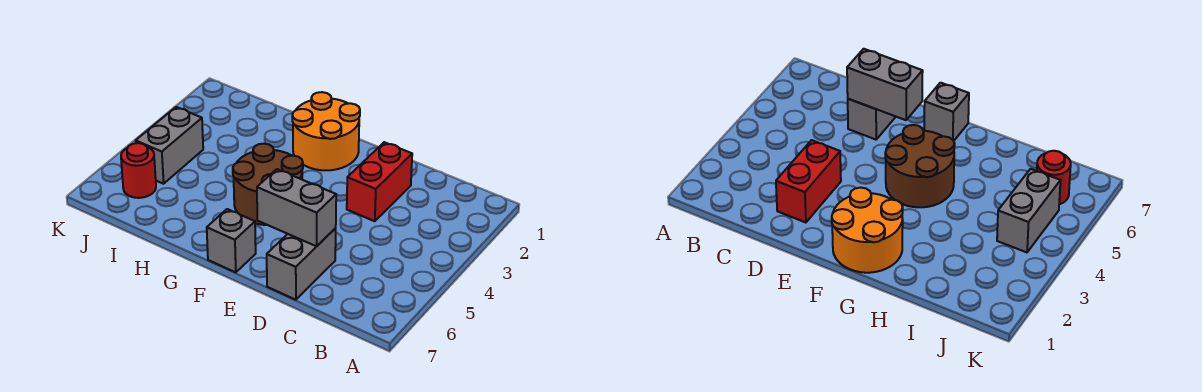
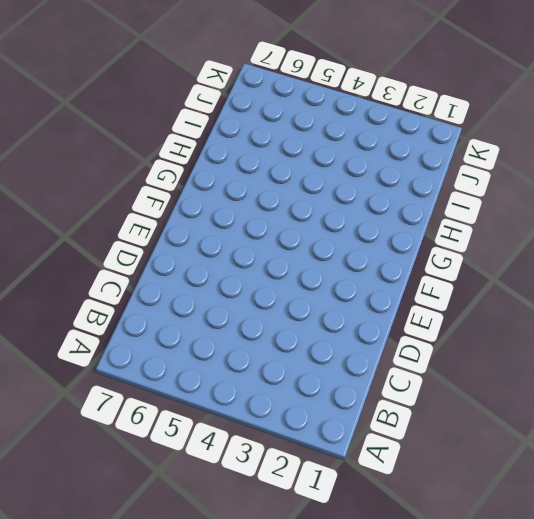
none -> red 1x2 brick [347,142,412,221]
none -> grey 1x2 brick [267,228,336,300]

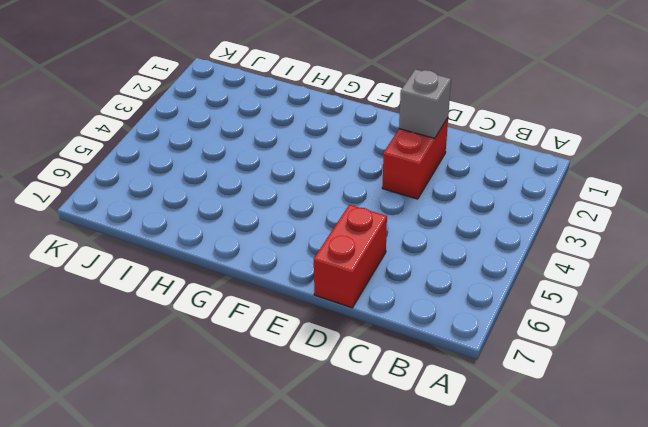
grey 1x1 brick [399,69,451,138] -> grey 1x1 brick moved to [207,209,256,272]
red 1x2 brick [314,205,387,308] -> grey 1x2 brick [267,228,336,300]
none -> orange 2x2 round brick [292,92,360,170]
none -> brown 2x2 round brick [233,144,303,225]

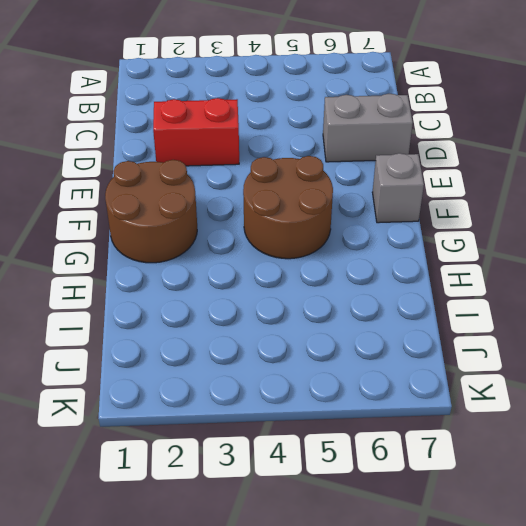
brown 2x2 round brick [105,160,197,263] -> orange 2x2 round brick [292,92,360,170]
none -> grey 1x2 brick [136,107,203,184]
none -> red 1x1 round brick [121,143,156,198]

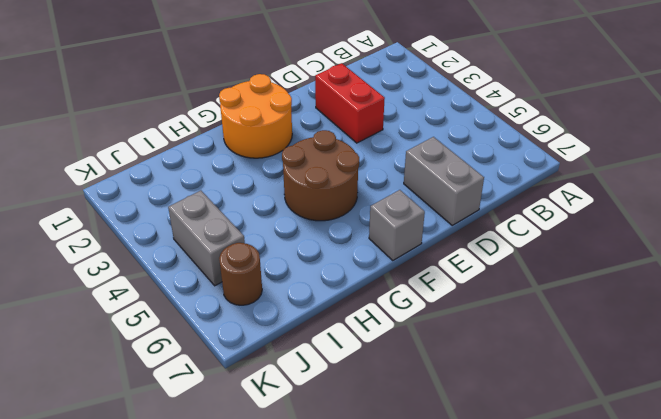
brown 1x1 round brick [219,243,262,305] -> red 1x1 round brick [121,143,156,198]
none -> grey 1x2 brick [257,169,336,246]

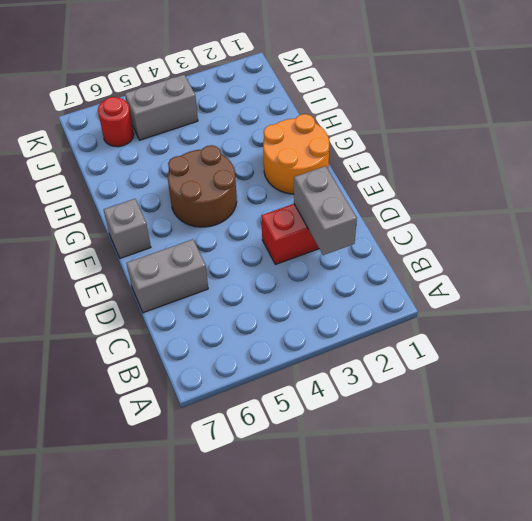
grey 1x2 brick [294,166,357,255] -> grey 1x2 brick moved to [257,169,336,246]

